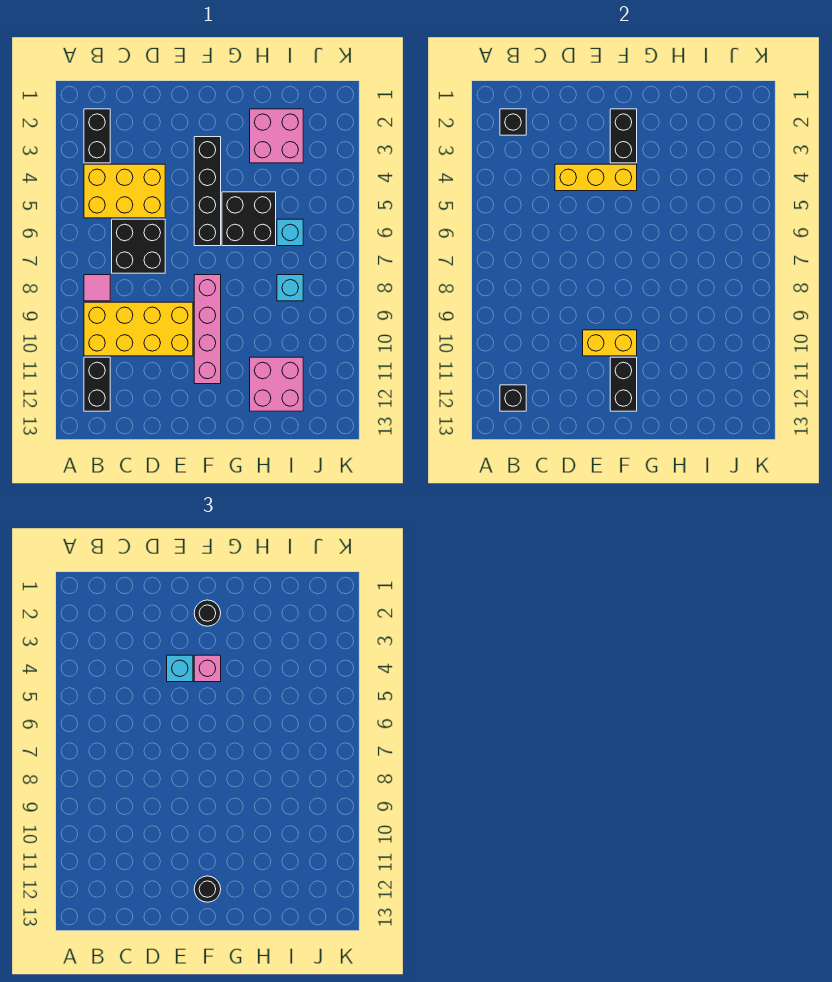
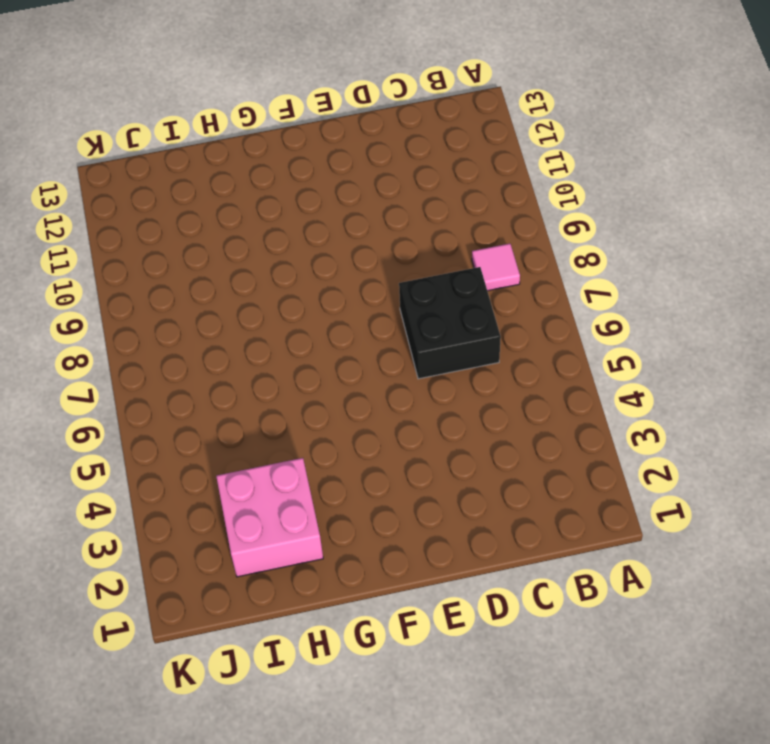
none -> black 1x2 brick [84,109,110,163]
none -> yellow 2x3 brick [84,164,165,218]
none -> yellow 2x4 brick [84,302,193,356]

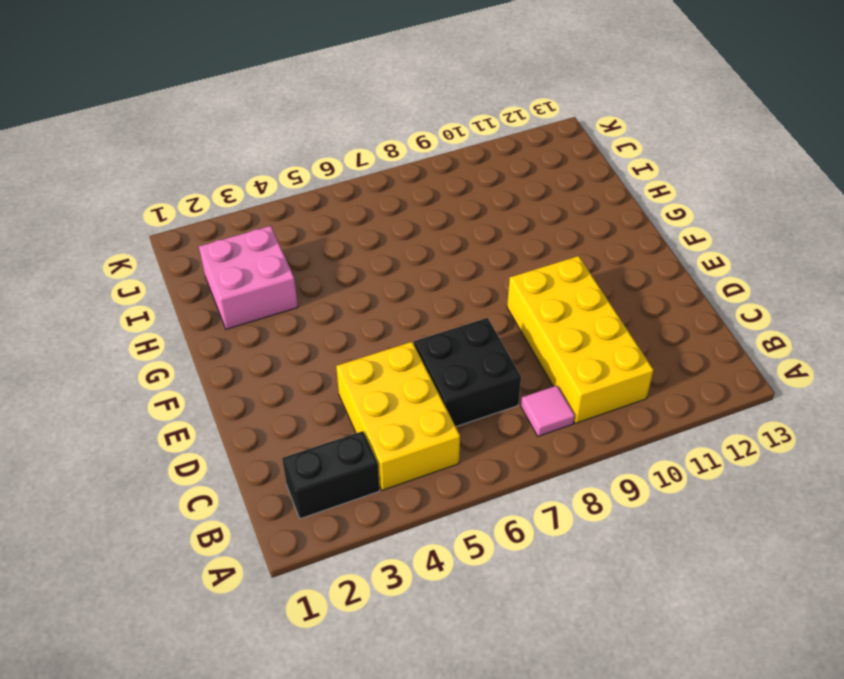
none -> black 1x2 brick [84,357,110,411]
none -> black 1x4 brick [194,137,221,246]
none -> pink 1x4 brick [194,275,221,384]

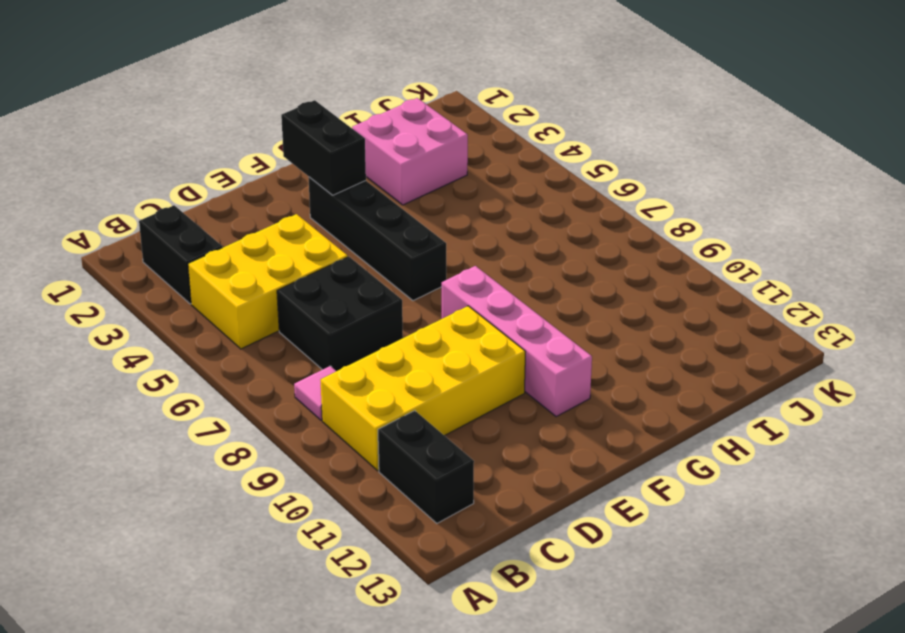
none -> black 2x2 brick [222,192,276,246]
none -> pink 2x2 brick [250,357,303,411]
none -> cyan 1x1 brick [277,219,303,246]

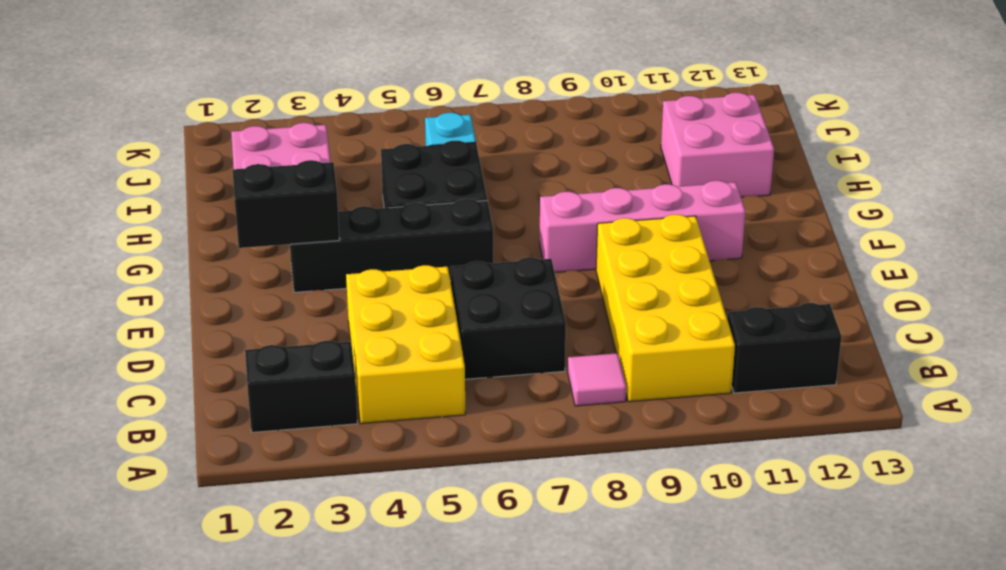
none -> cyan 1x1 brick [277,275,303,301]
none -> black 1x1 brick [500,109,526,135]
none -> black 1x1 brick [500,385,526,411]

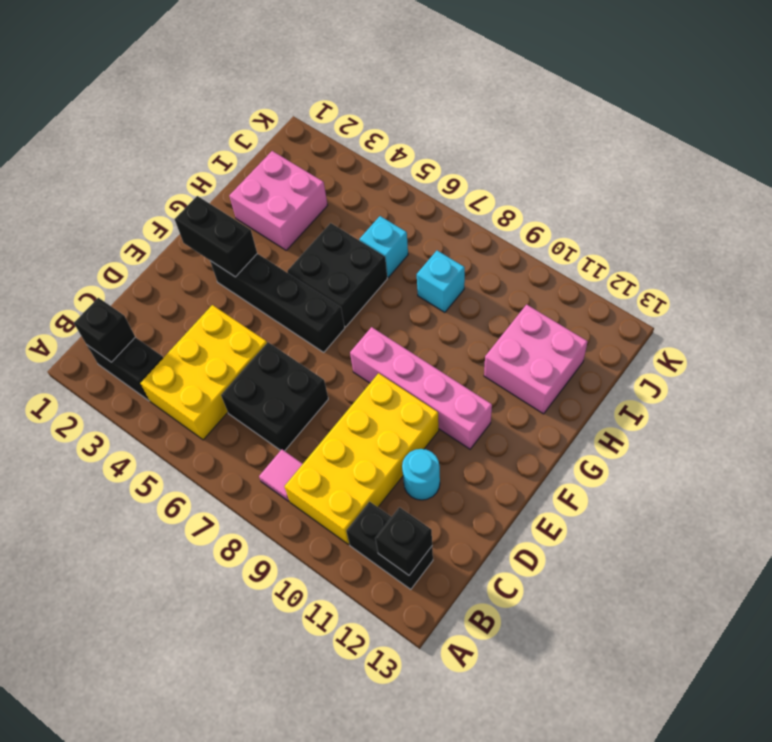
cyan 1x1 round brick [402,449,440,500] -> none
none -> yellow 1x3 brick [555,164,637,191]
none -> yellow 1x2 brick [583,330,637,356]
none -> black 1x2 brick [610,357,637,411]

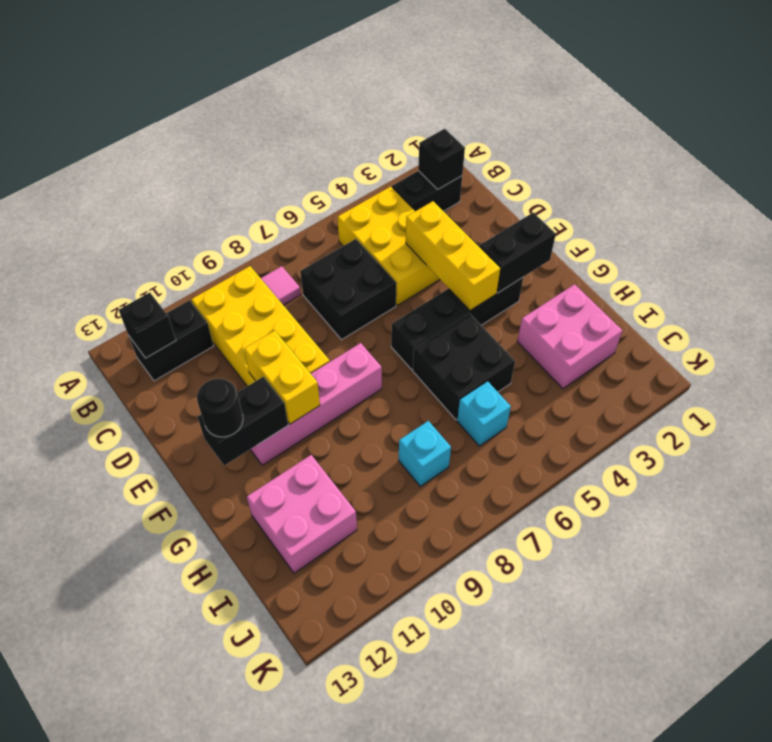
none -> cyan 1x1 brick [167,655,193,682]
none -> black 1x1 round brick [194,600,221,626]
none -> pink 1x1 brick [194,655,221,682]

